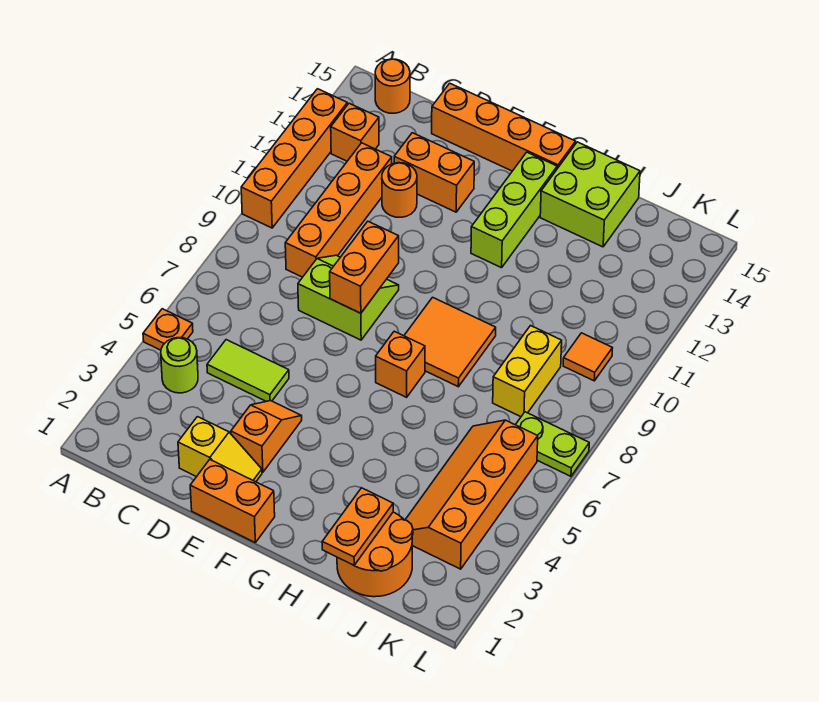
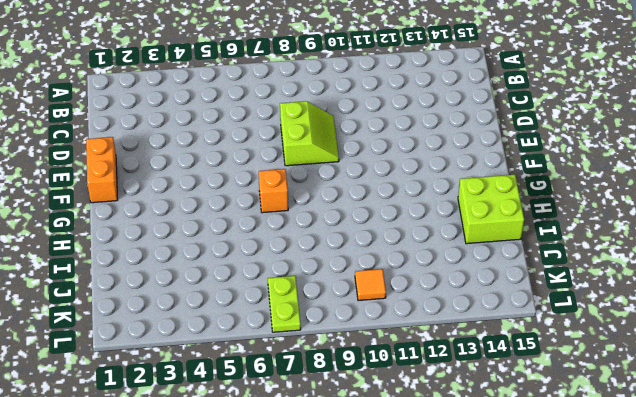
none -> orange 1x1 plate [143,309,193,350]
none -> orange 1x4 brick [241,89,347,228]
none -> lime 1x1 round brick [161,338,198,393]

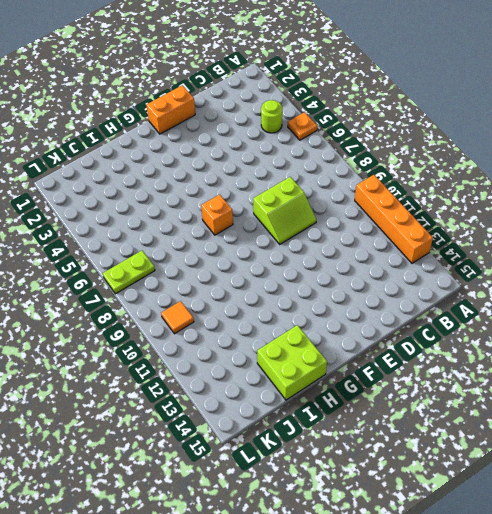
none -> orange 1x1 brick [331,103,379,161]
none -> orange 1x1 round brick [375,59,410,113]
none -> lime 1x2 tile [207,340,289,401]

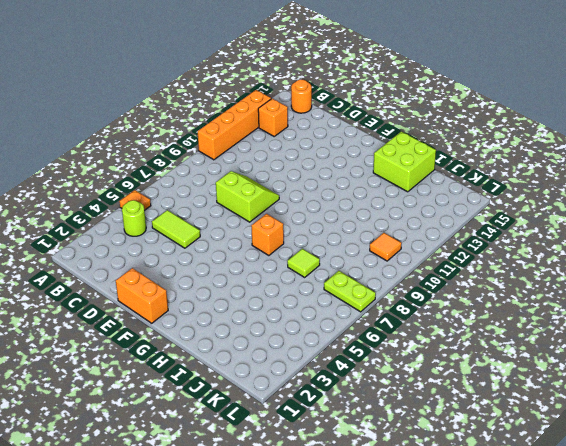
lime 1x1 tile [287,249,320,277] -> none
none -> orange 1x4 brick [285,143,392,277]
none -> yellow 1x2 slope [178,417,262,482]
none -> orange 1x1 round brick [382,163,417,217]

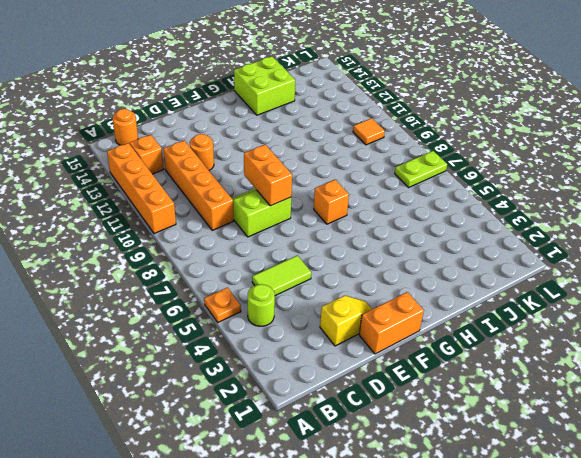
none -> orange 1x2 brick [394,133,474,212]
none -> orange 1x4 brick [432,83,576,171]
none -> orange 1x2 slope [231,401,302,472]

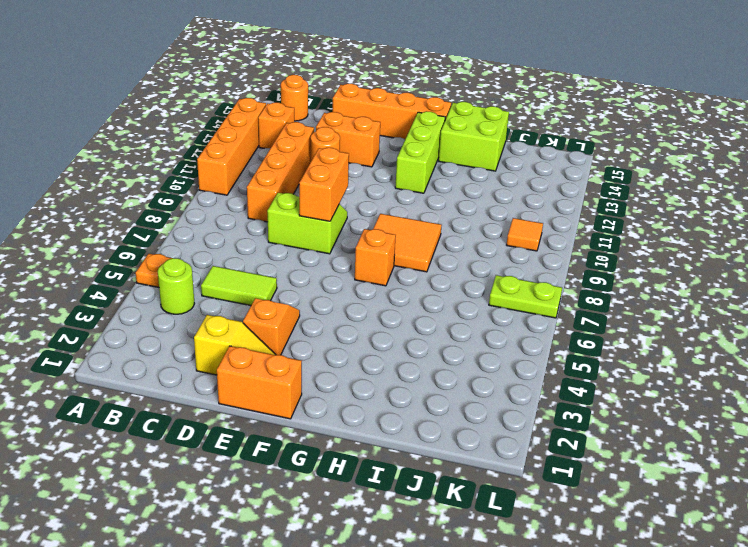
none -> orange 2x2 round brick [337,512,413,597]
none -> orange 2x4 slope [405,420,538,569]
none -> yellow 1x2 brick [493,326,562,417]

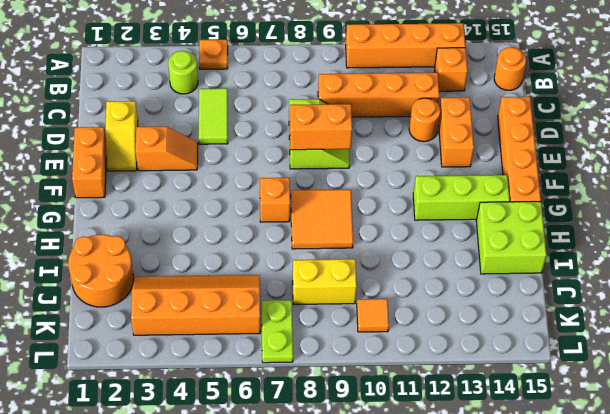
none -> orange 1x2 plate [322,488,393,565]

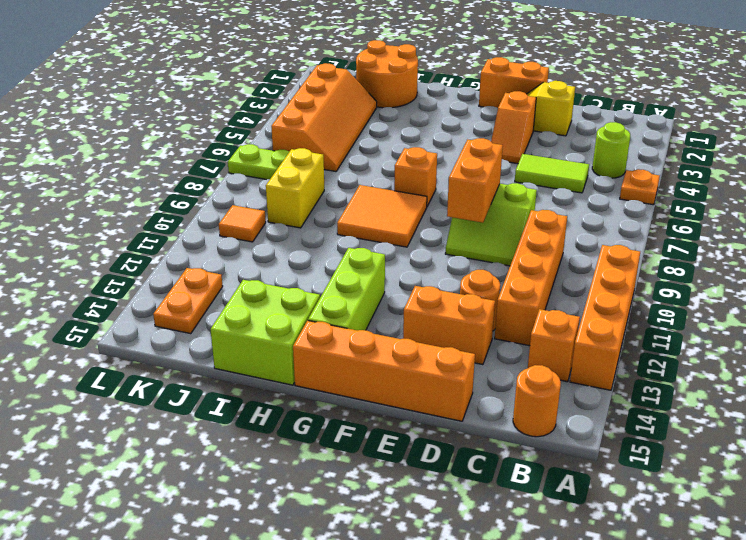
orange 1x2 plate [153,268,223,334] -> orange 1x2 plate moved to [322,488,393,565]

